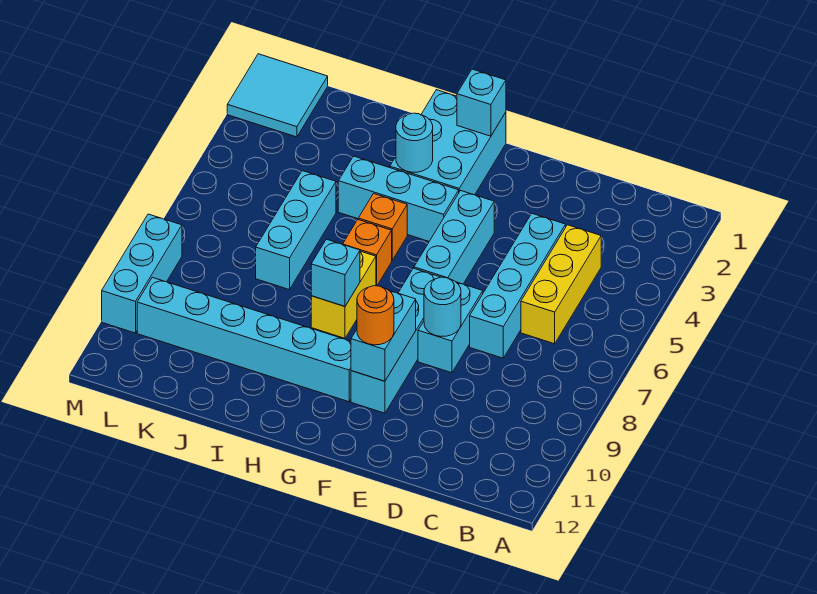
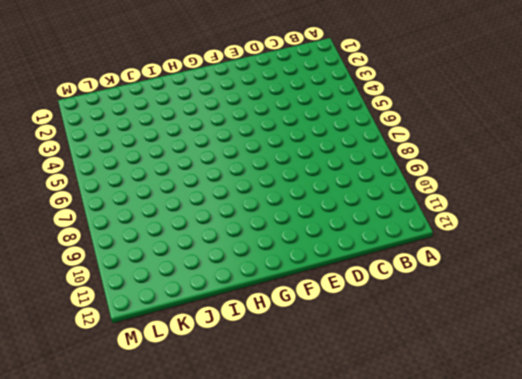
none -> yellow 1x3 brick [521,225,601,344]
none -> cyan 1x4 brick [470,214,566,358]
none -> cyan 1x2 brick [418,282,483,373]

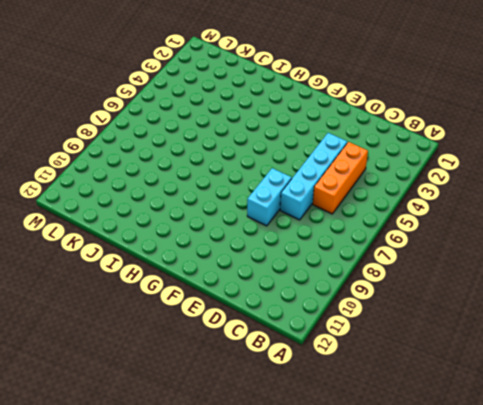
orange 1x3 brick [313,142,368,214] -> yellow 1x3 brick [521,225,601,344]
none -> cyan 1x3 brick [414,191,494,284]
none -> cyan 1x4 brick [351,268,440,413]
none -> cyan 2x3 brick [390,90,506,195]

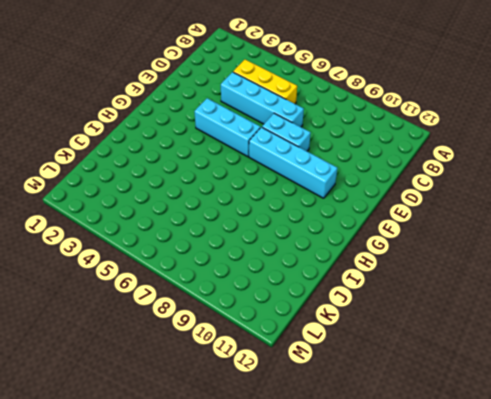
none -> cyan 2x3 brick [390,90,506,195]
none -> cyan 1x3 brick [338,156,459,241]
none -> cyan 1x6 brick [137,277,351,402]

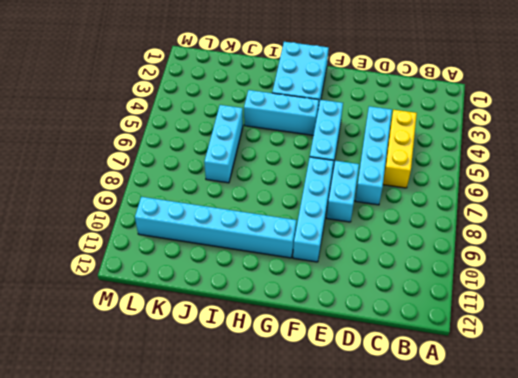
none -> orange 1x1 brick [358,194,407,260]
none -> orange 1x1 brick [343,220,392,286]
none -> yellow 1x2 brick [311,251,376,338]

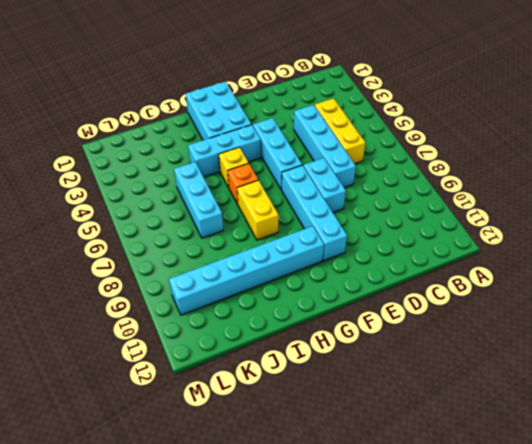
yellow 1x1 brick [219,147,249,188] -> orange 1x1 brick [358,194,407,260]
none -> cyan 2x2 tile [227,54,328,137]
none -> cyan 1x3 brick [102,214,182,333]
none -> cyan 1x1 round brick [424,277,461,336]

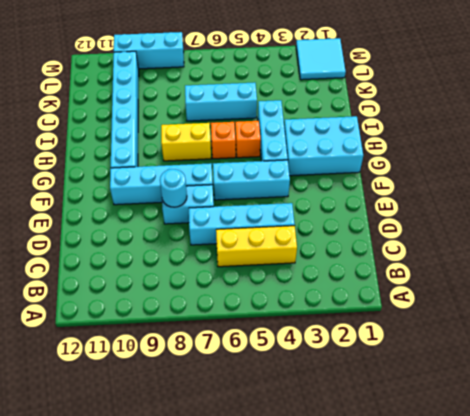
none -> cyan 1x2 brick [351,291,416,381]
none -> cyan 1x1 brick [457,69,506,136]
none -> cyan 1x1 round brick [396,113,433,172]

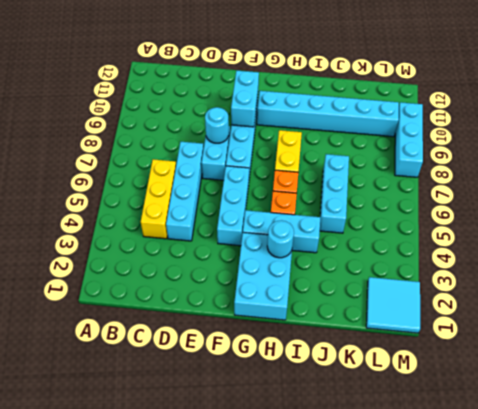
none -> cyan 1x1 brick [457,69,506,136]
none -> cyan 1x1 brick [311,239,360,306]
none -> orange 1x1 round brick [357,286,394,345]

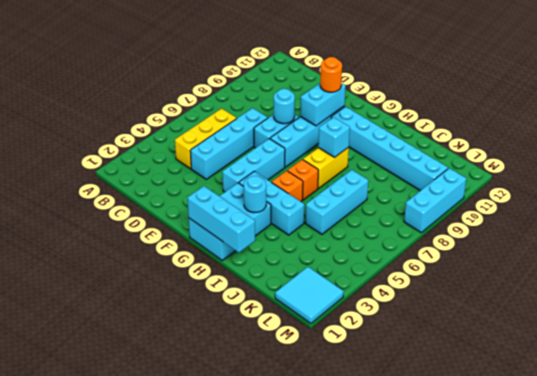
cyan 1x3 brick [188,186,255,253] -> cyan 1x1 brick [457,69,506,136]

